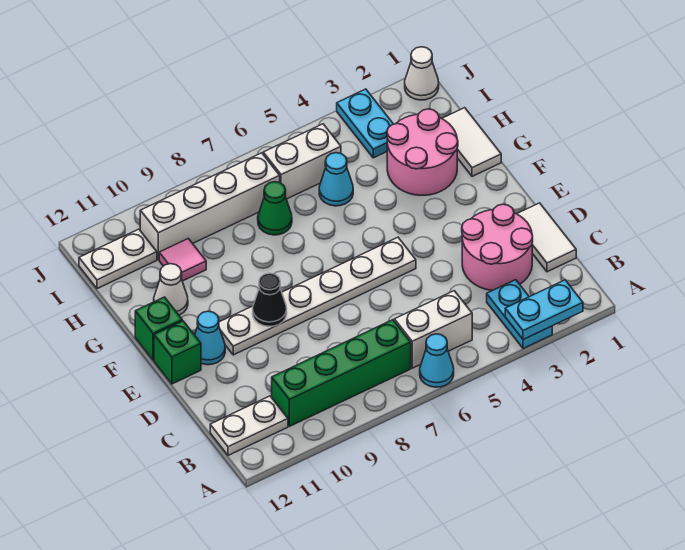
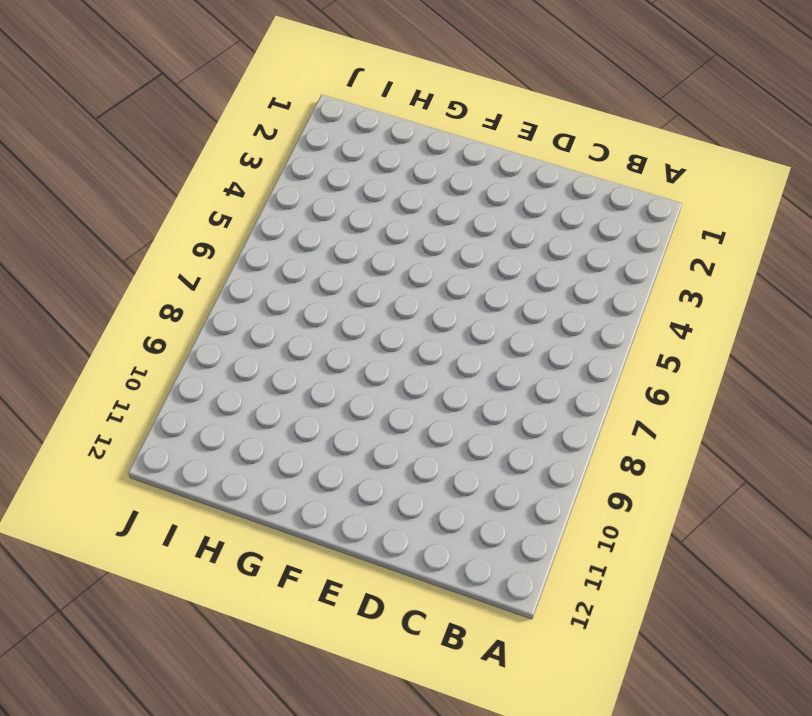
none -> cyan 1x2 plate [487,280,552,349]
none -> cyan 1x1 cone [420,334,454,387]
none -> white 1x2 brick [394,291,472,368]

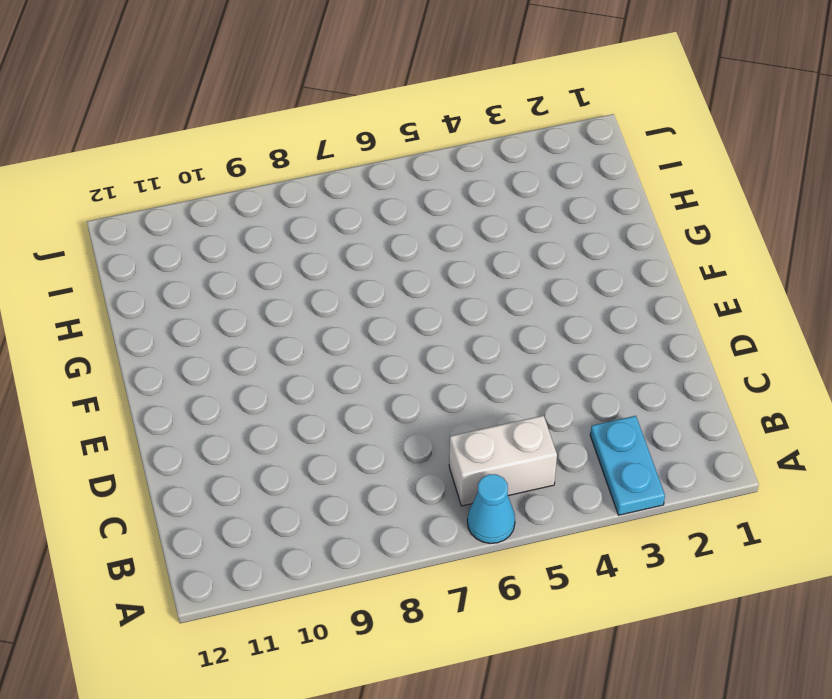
none -> green 1x4 brick [272,320,411,426]
none -> white 1x2 plate [210,396,288,455]
none -> white 1x2 tile [517,203,576,272]

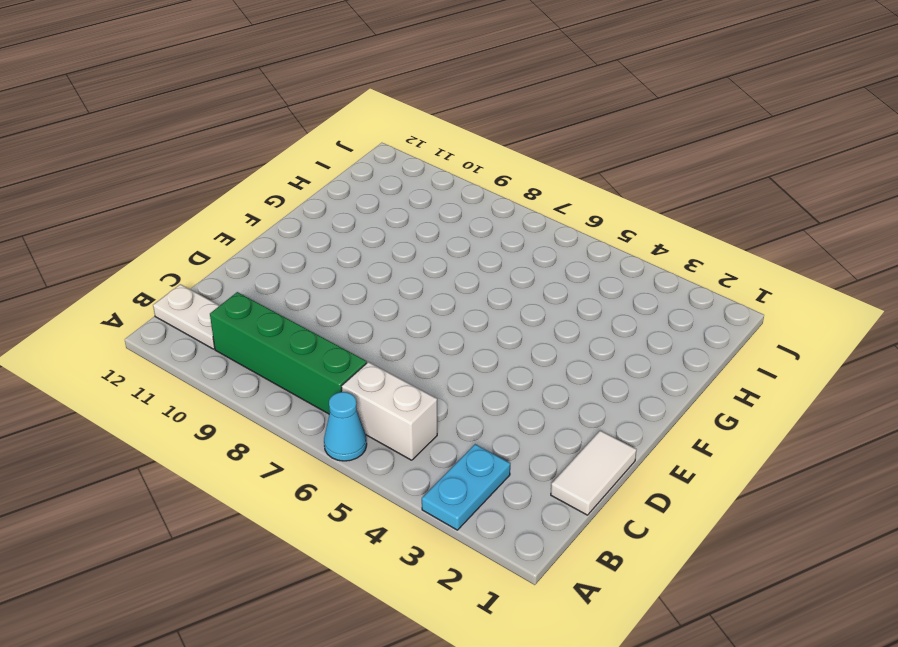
none -> pink 2x2 round brick [462,204,533,291]
none -> white 1x6 plate [219,237,416,355]
none -> cyan 1x1 cone [195,311,225,365]

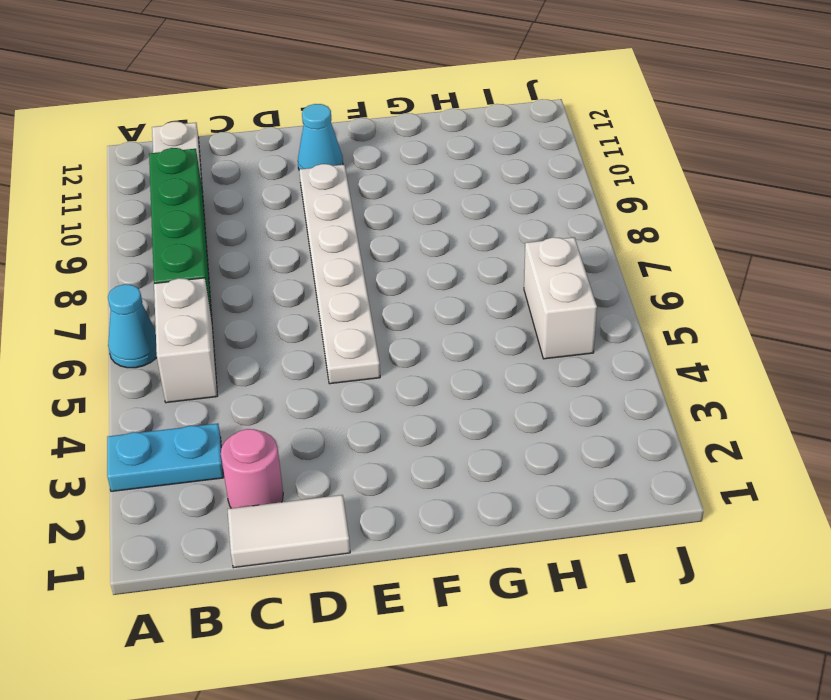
pink 1x1 round brick [221,429,283,508] -> pink 2x2 round brick [462,204,533,291]
none -> green 1x1 brick [154,321,201,384]
none -> green 1x1 brick [135,297,182,360]
none -> white 1x2 tile [442,108,501,176]

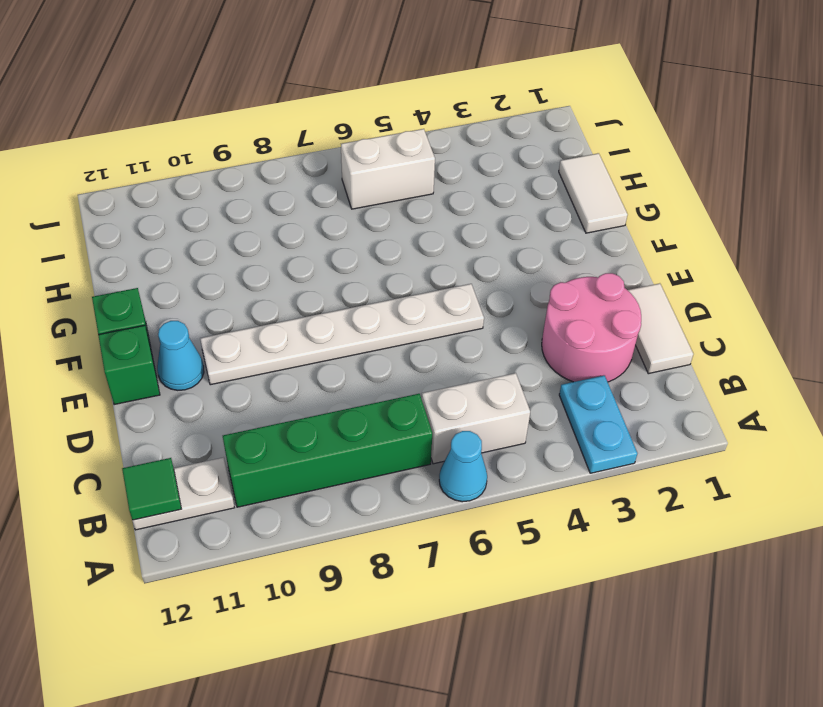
green 1x1 tile [122,458,181,520] -> none
none -> pink 2x2 round brick [387,109,458,195]
none -> white 1x1 cone [154,264,188,315]
none -> cyan 1x1 cone [319,153,353,206]

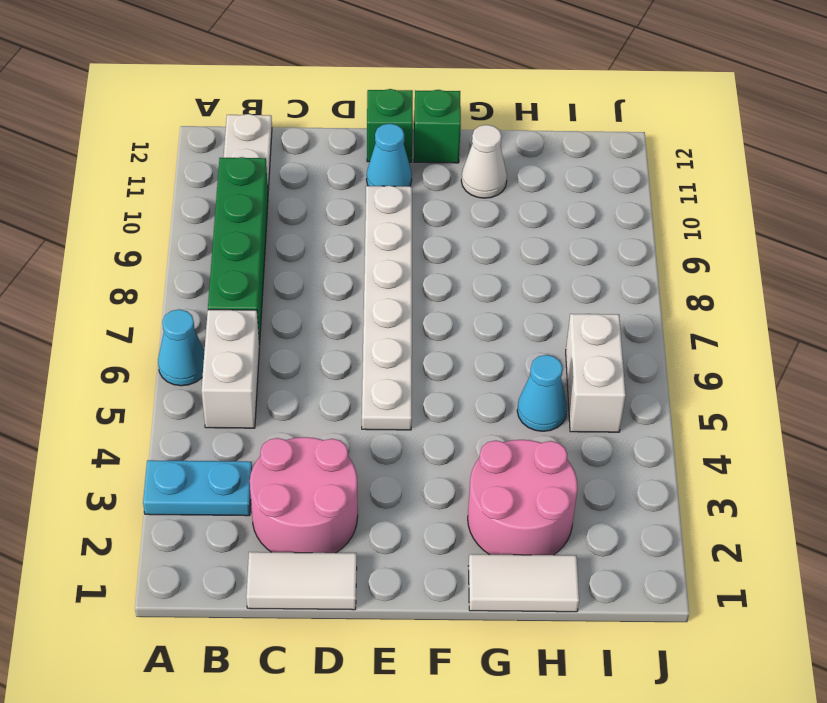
none -> green 1x1 cone [258,182,292,235]
none -> pink 1x1 tile [159,238,206,281]
none -> cyan 1x2 plate [337,89,393,158]

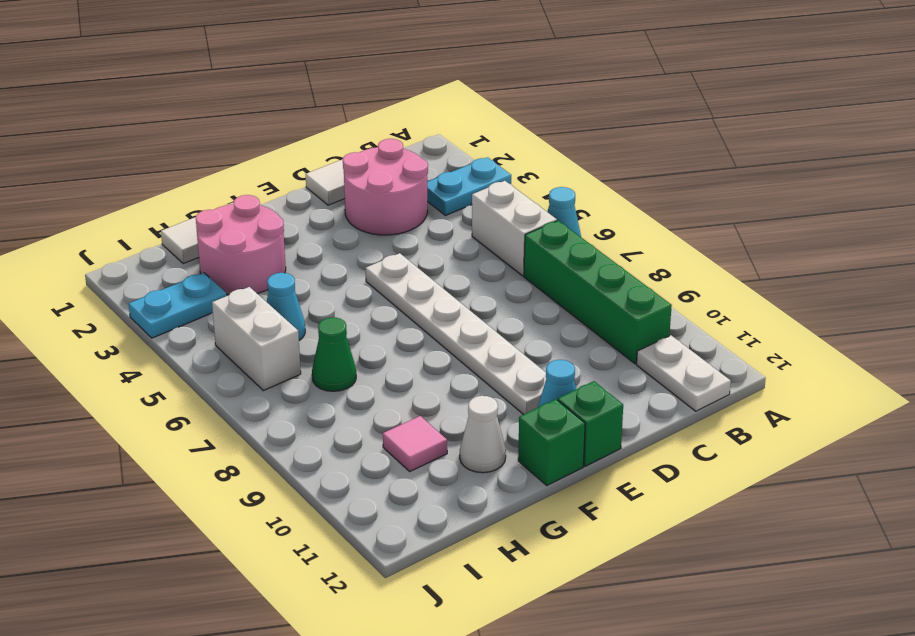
none -> white 1x4 brick [140,153,280,260]
none -> white 1x2 plate [79,229,157,289]
none -> white 1x1 cone [405,47,439,100]

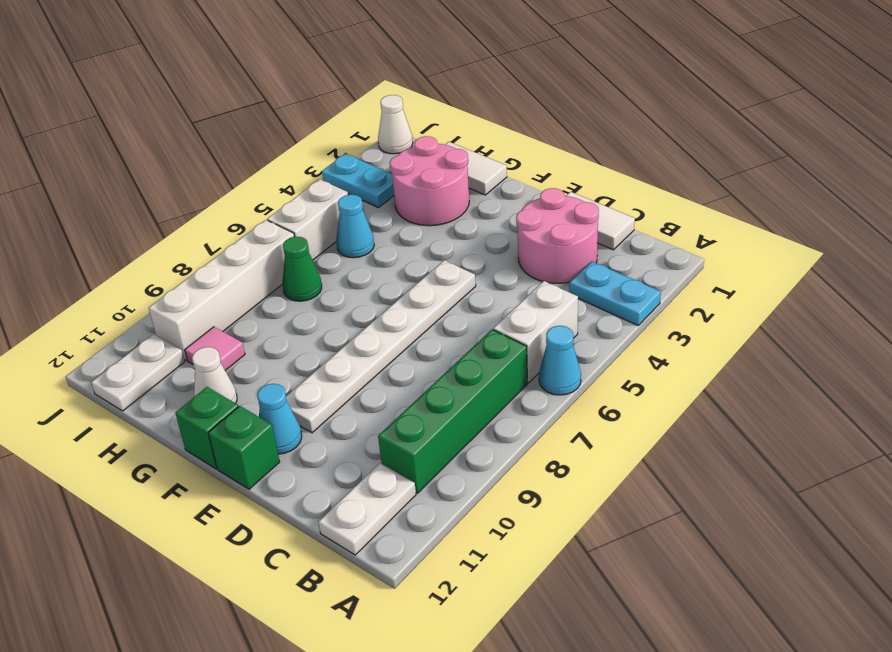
none -> cyan 1x2 plate [505,280,583,340]
none -> black 1x1 cone [253,273,287,326]

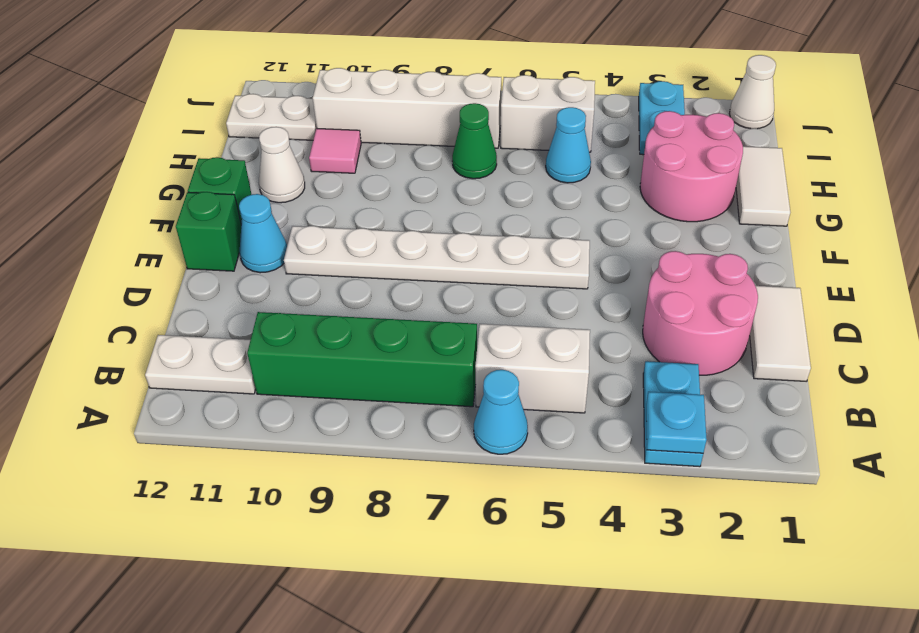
cyan 1x1 plate [646,392,707,453] -> cyan 1x2 plate [505,280,583,340]
none -> black 1x1 cone [253,273,287,326]

